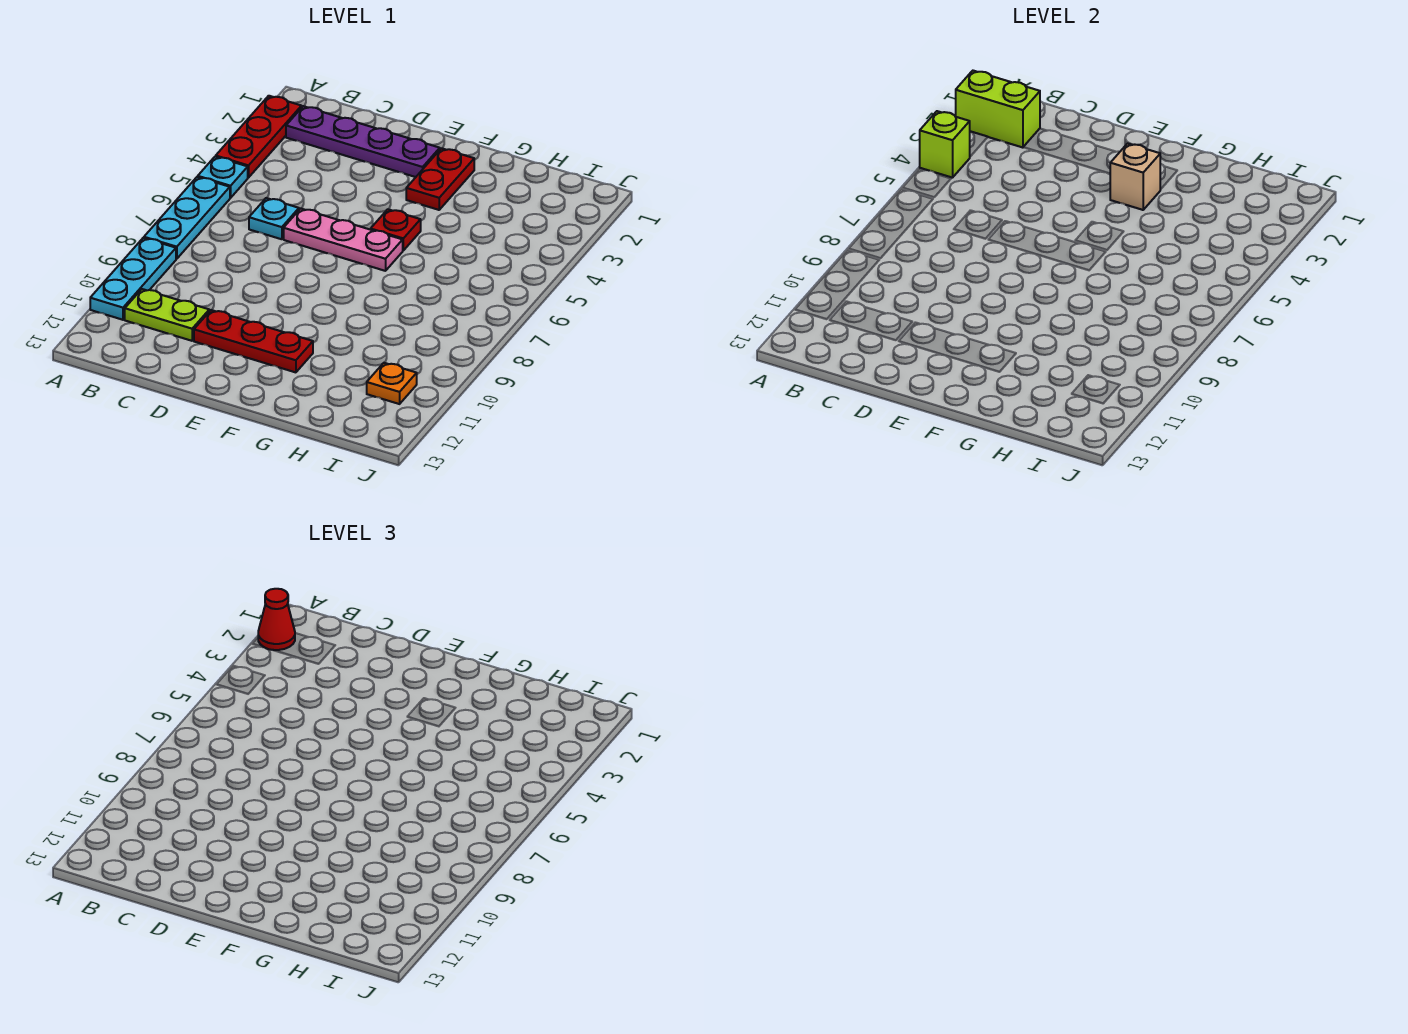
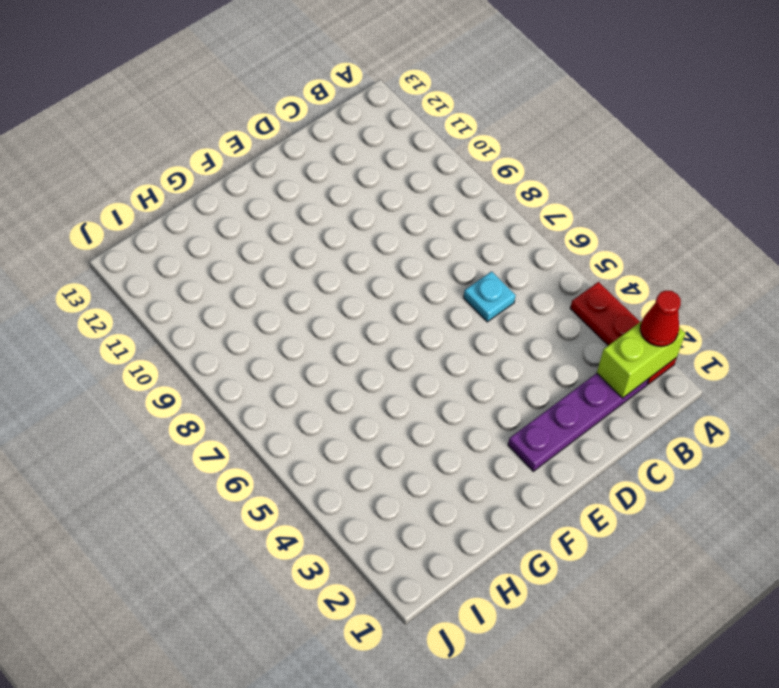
none -> cyan 1x1 plate [198,157,248,198]
none -> cyan 1x3 plate [144,177,230,259]
none -> cyan 1x3 plate [90,238,176,320]

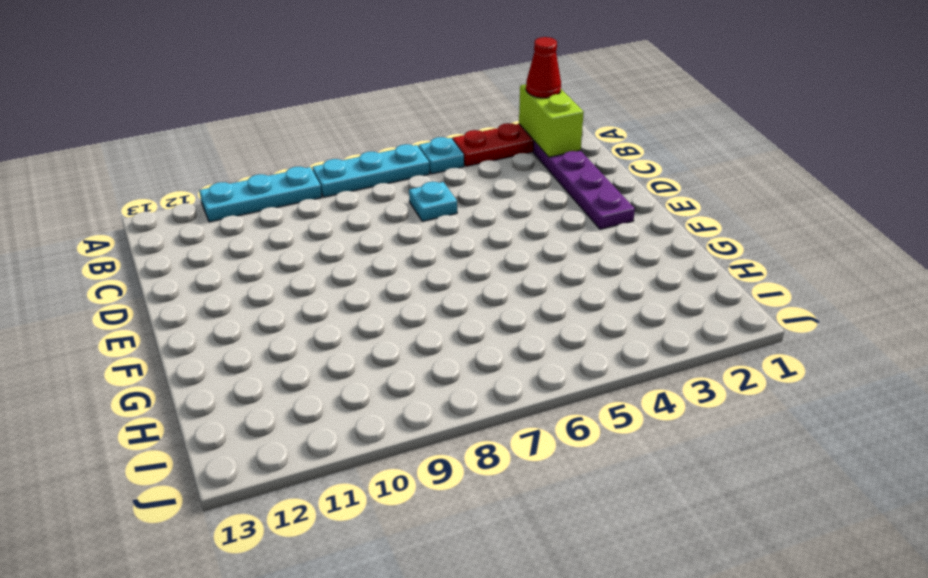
none -> lime 1x2 plate [125,289,209,341]
none -> pink 1x3 plate [284,209,403,271]
none -> red 1x3 plate [194,310,313,372]

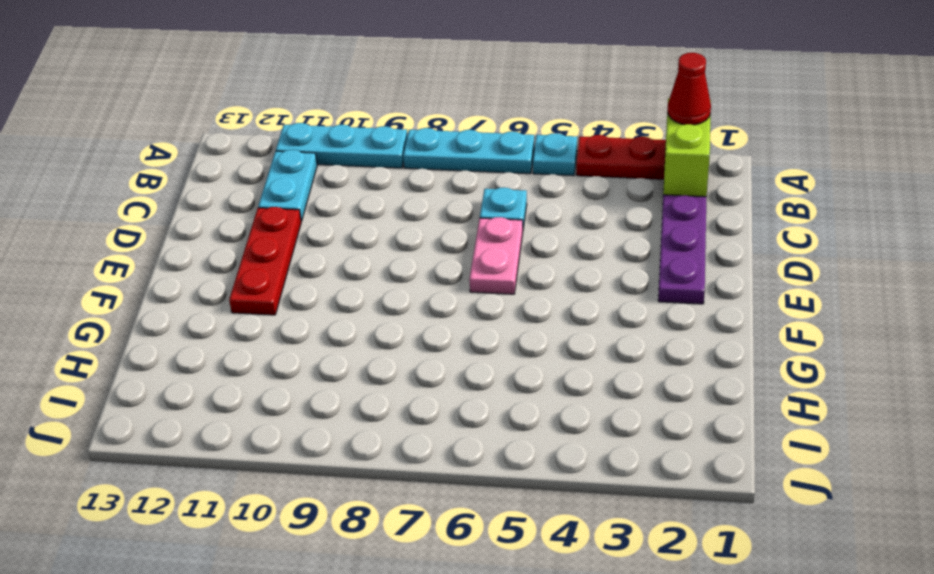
cyan 1x2 plate [258,150,317,221] -> lime 1x2 plate [125,289,209,341]
pink 1x2 plate [469,217,523,294] -> pink 1x3 plate [284,209,403,271]
none -> red 1x2 plate [406,148,474,210]
none -> red 1x1 plate [371,209,421,250]
none -> orange 1x1 plate [367,363,417,404]

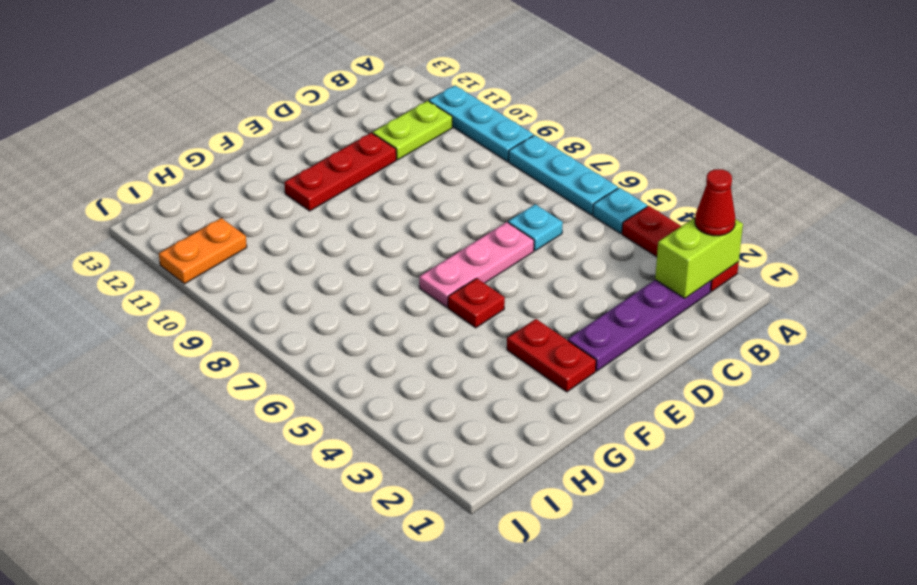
orange 1x2 plate [159,218,247,284] -> orange 1x1 plate [367,363,417,404]
none -> lime 1x1 brick [920,111,970,178]
none -> tan 1x1 brick [1110,143,1160,210]

